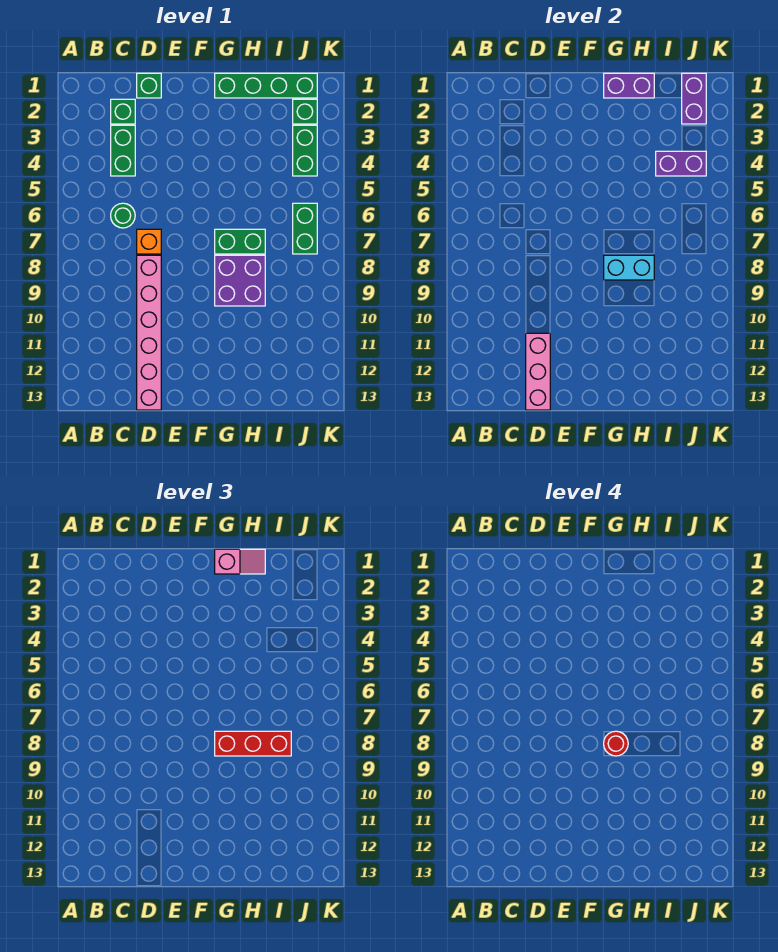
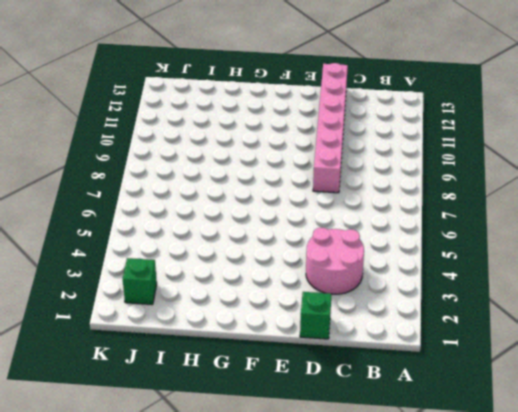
pink 2x2 round brick [306,227,364,294] -> green 1x2 brick [111,125,135,176]
none -> green 1x1 brick [111,99,135,124]
none -> green 1x1 round brick [111,203,135,228]
none -> orange 1x1 brick [137,229,161,254]

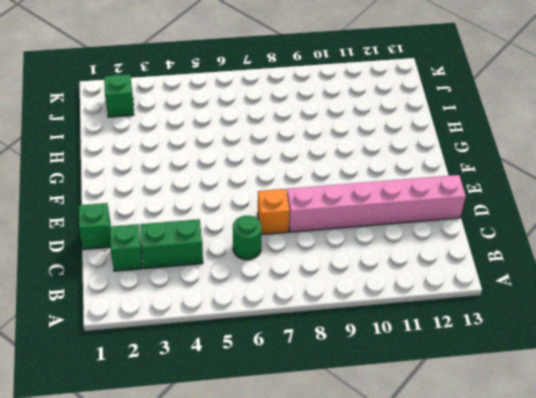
none -> green 1x4 brick [215,73,317,98]
none -> green 1x2 brick [215,229,265,254]
none -> purple 2x2 brick [215,255,265,306]

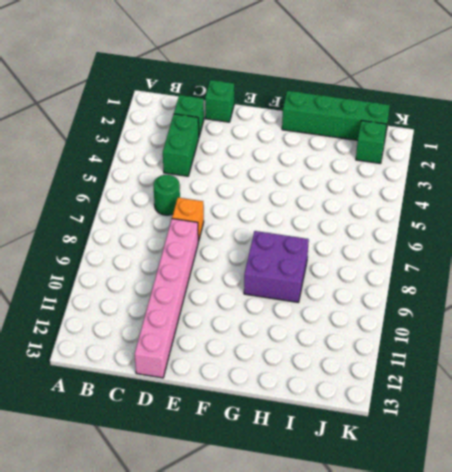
none -> green 1x2 brick [215,229,265,254]
none -> green 1x2 brick [293,125,317,176]
none -> green 1x2 brick [293,203,317,254]

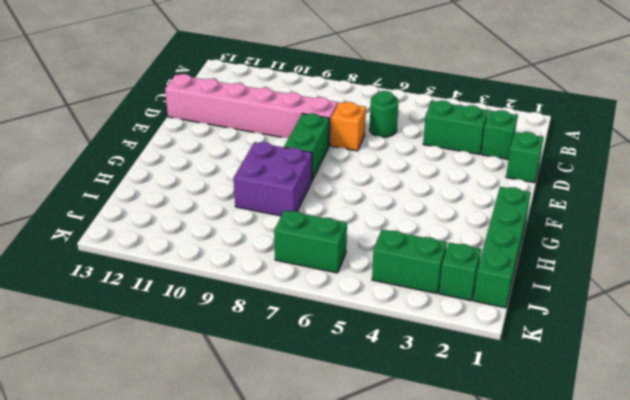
green 1x2 brick [284,113,329,180] -> green 1x2 brick moved to [215,229,265,254]
none -> pink 1x3 brick [526,333,550,410]
none -> purple 1x2 brick [604,73,654,98]
none -> cyan 1x2 brick [604,255,654,280]

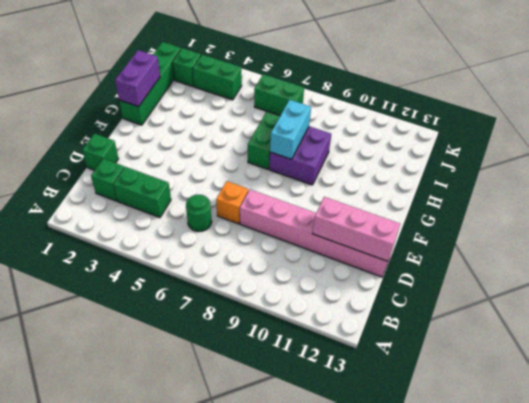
none -> purple 1x2 brick [656,151,706,176]
none -> purple 1x2 brick [682,73,706,124]
none -> pink 1x2 slope [215,549,265,574]

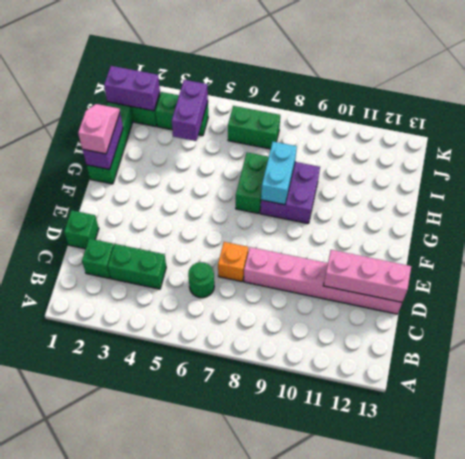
none -> red 1x3 brick [215,731,291,756]
none -> red 1x1 round brick [604,731,628,756]

